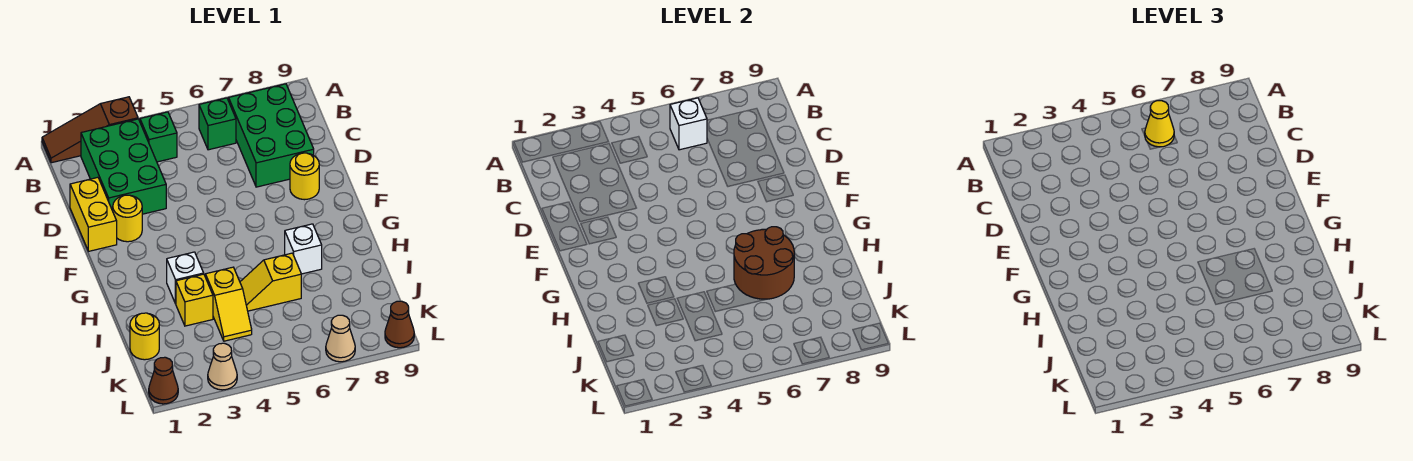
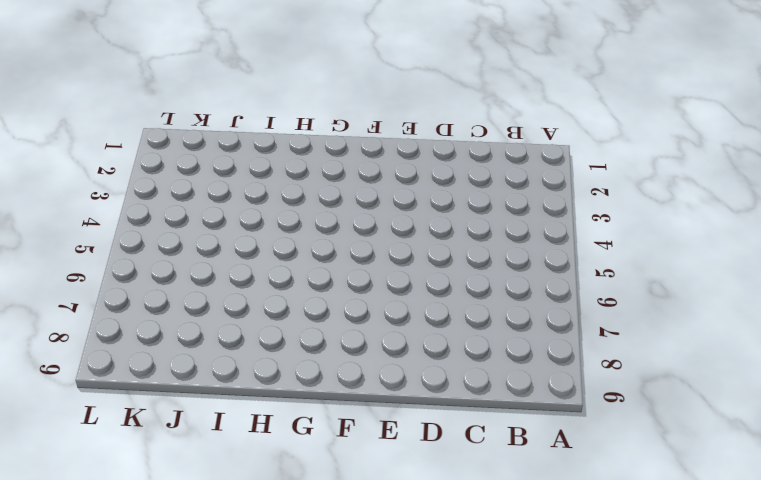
none -> brown 1x3 slope [42,97,138,163]
none -> green 2x3 brick [81,119,166,214]
none -> green 1x1 brick [140,112,177,162]

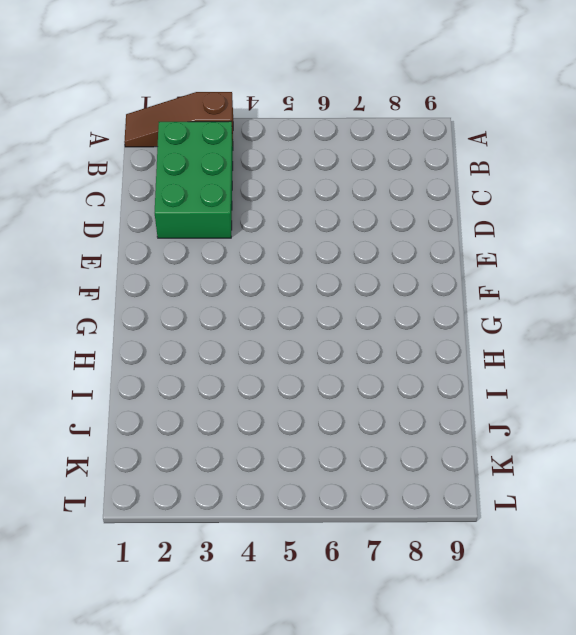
none -> green 1x1 brick [140,112,177,162]
none -> green 1x1 brick [199,98,236,150]
none -> green 2x3 brick [229,84,314,187]

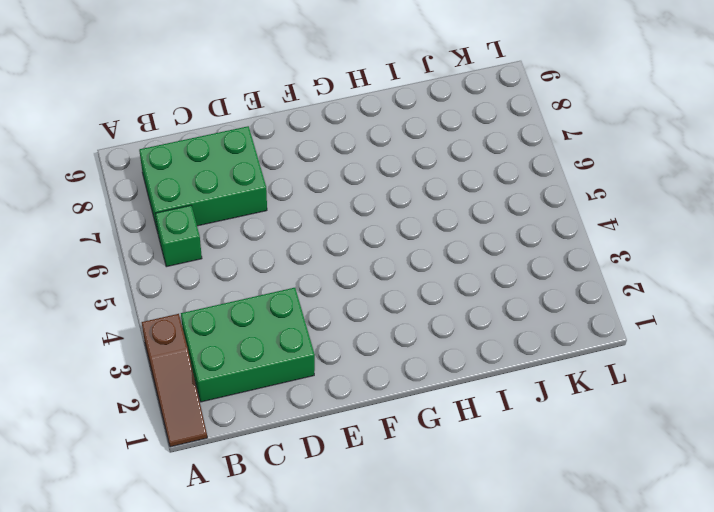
none -> green 1x1 brick [140,112,177,162]
none -> yellow 1x2 brick [70,177,117,251]
none -> yellow 1x1 round brick [113,195,142,242]

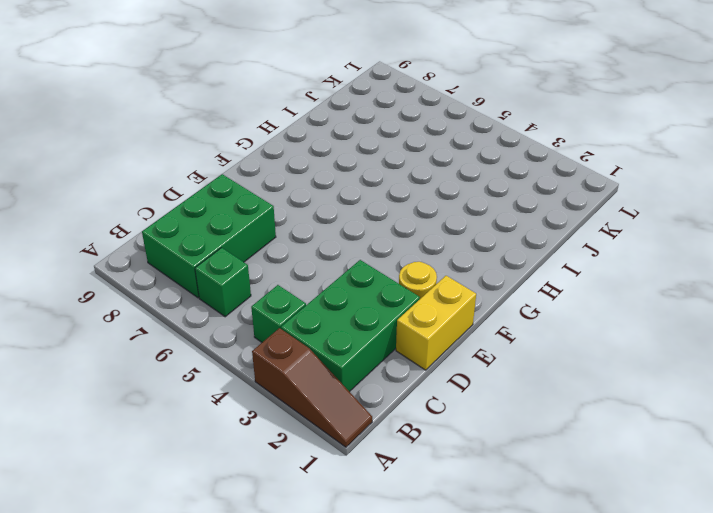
none -> yellow 1x1 round brick [290,153,319,200]
none -> white 1x1 brick [167,252,204,304]
none -> white 1x1 brick [285,224,322,274]

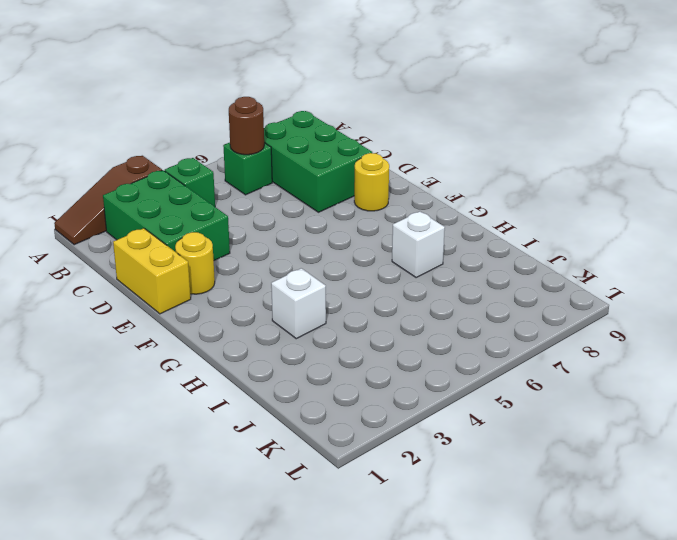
brown 1x1 round brick [229,97,264,155] -> white 1x1 brick [670,98,707,150]
none -> yellow 1x1 brick [176,274,213,326]
none -> yellow 1x2 slope [205,267,252,341]
none -> yellow 1x2 slope [240,253,301,311]

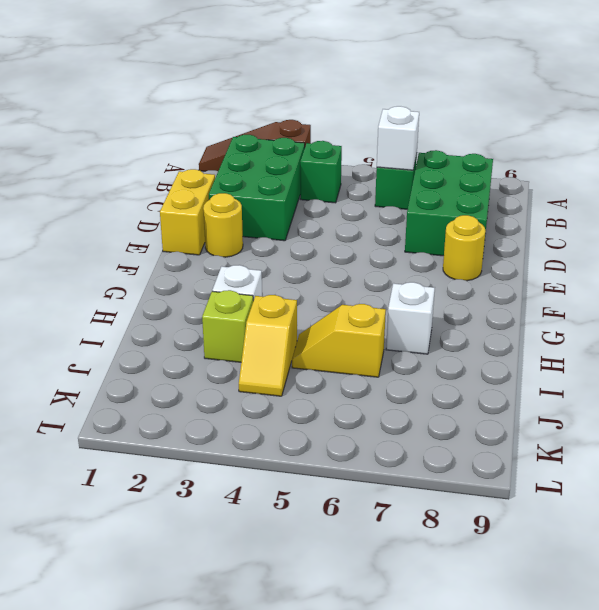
lime 1x1 brick [202,290,253,362] -> yellow 1x1 brick [176,274,213,326]
none -> yellow 1x1 round brick [130,313,159,360]
none -> brown 1x1 cone [149,357,178,404]
none -> tan 1x1 cone [208,343,237,390]

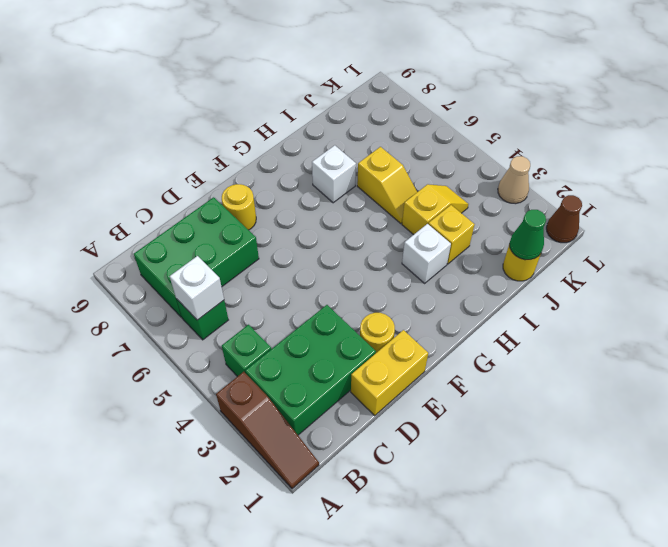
green 1x1 cone [510,210,546,260] -> none
none -> tan 1x1 cone [326,315,355,362]
none -> brown 1x1 cone [385,301,414,348]
none -> brown 2x2 round brick [734,227,794,299]

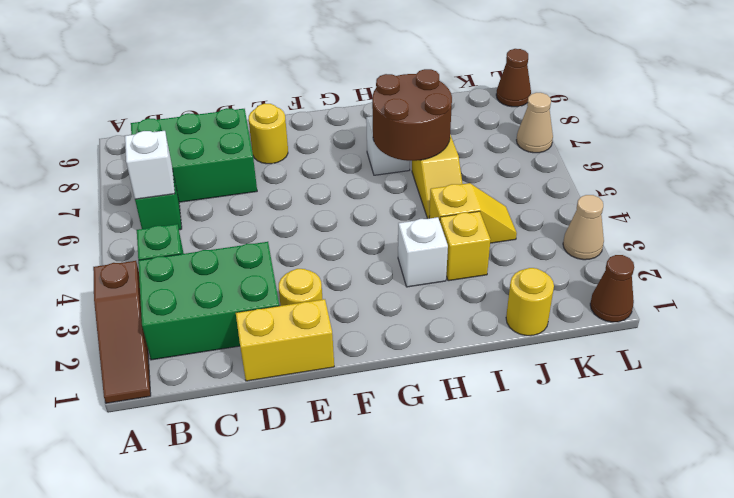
none -> yellow 1x1 cone [1145,101,1174,147]

